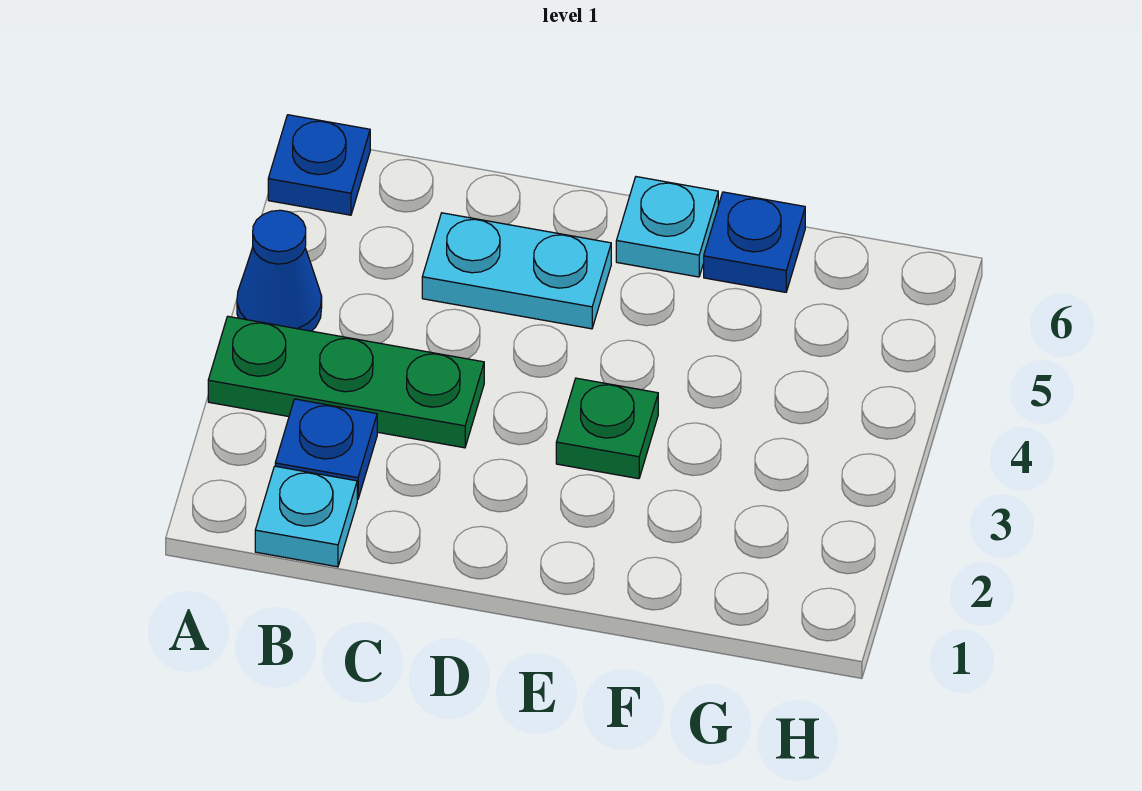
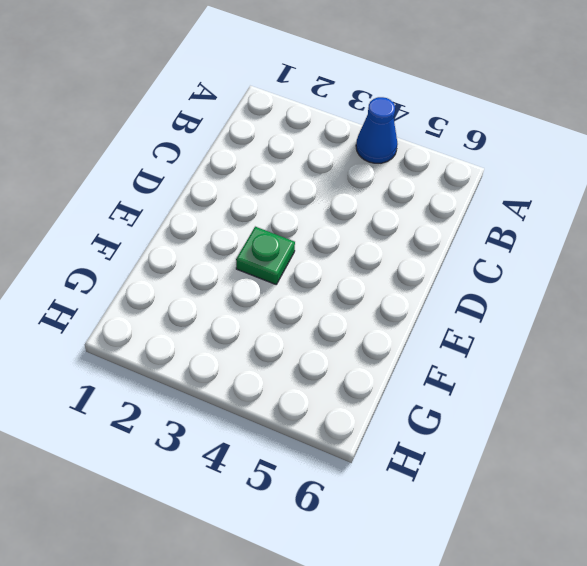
none -> green 1x3 plate [208,316,484,448]
none -> blue 1x1 plate [268,115,370,215]

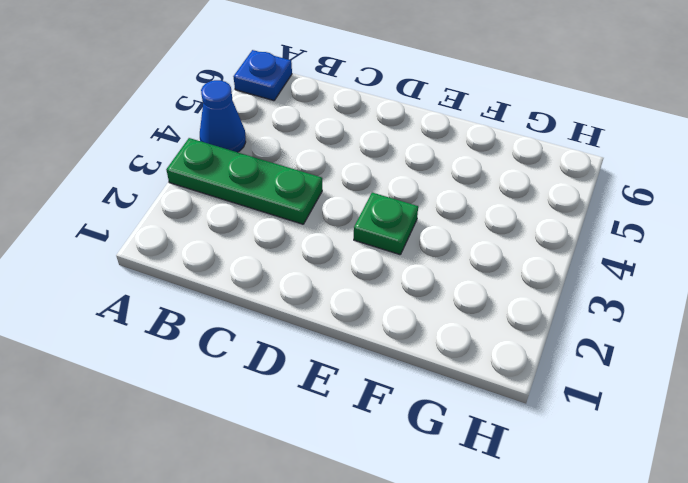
none -> cyan 1x1 plate [255,466,357,567]
none -> blue 1x1 plate [275,399,377,500]

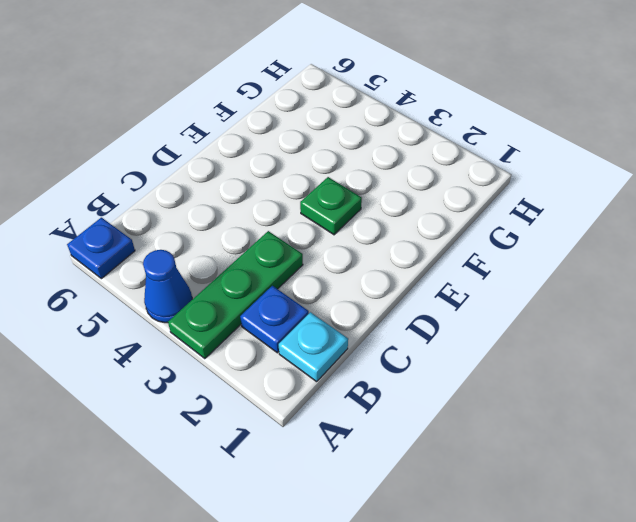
none -> cyan 1x2 plate [422,213,611,329]
none -> cyan 1x1 plate [616,177,718,277]

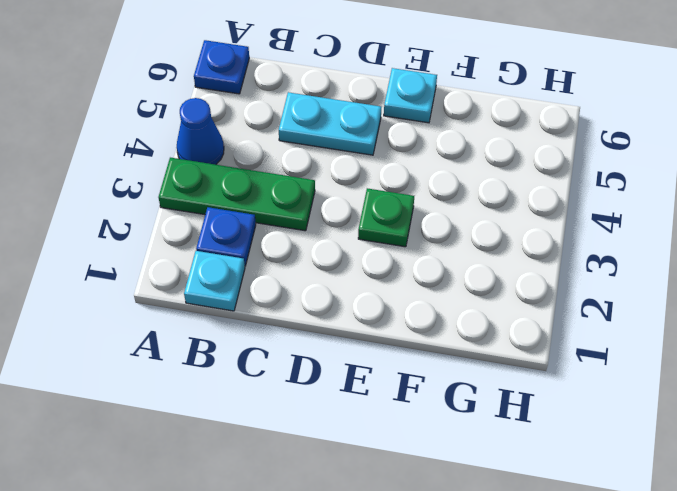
none -> blue 1x1 plate [704,192,805,292]

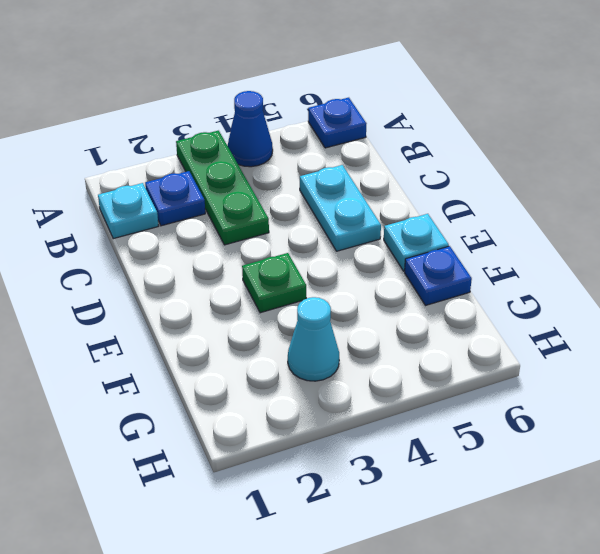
cyan 1x1 cone [288,297,339,381] -> none

